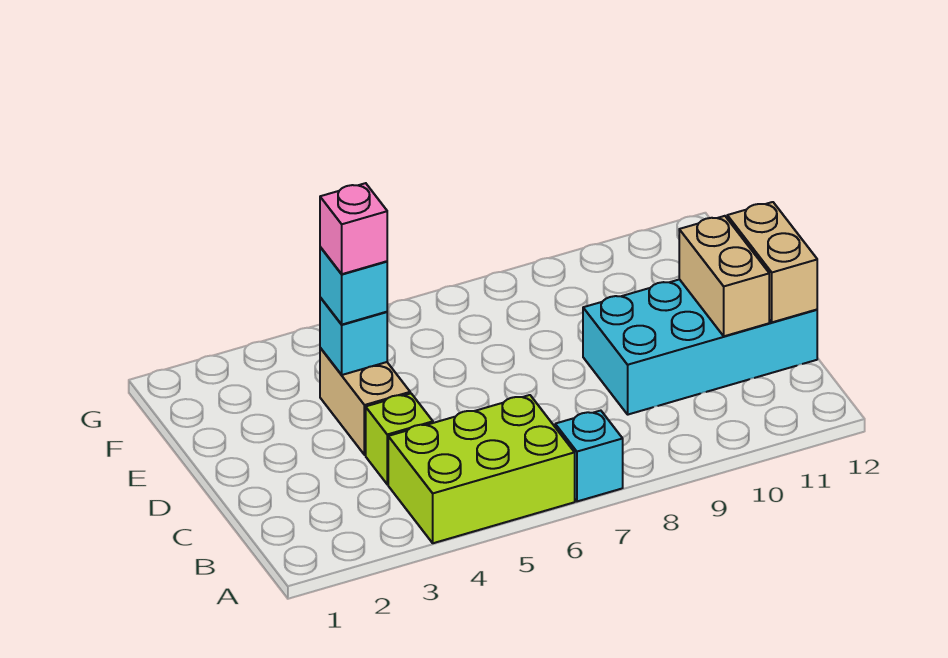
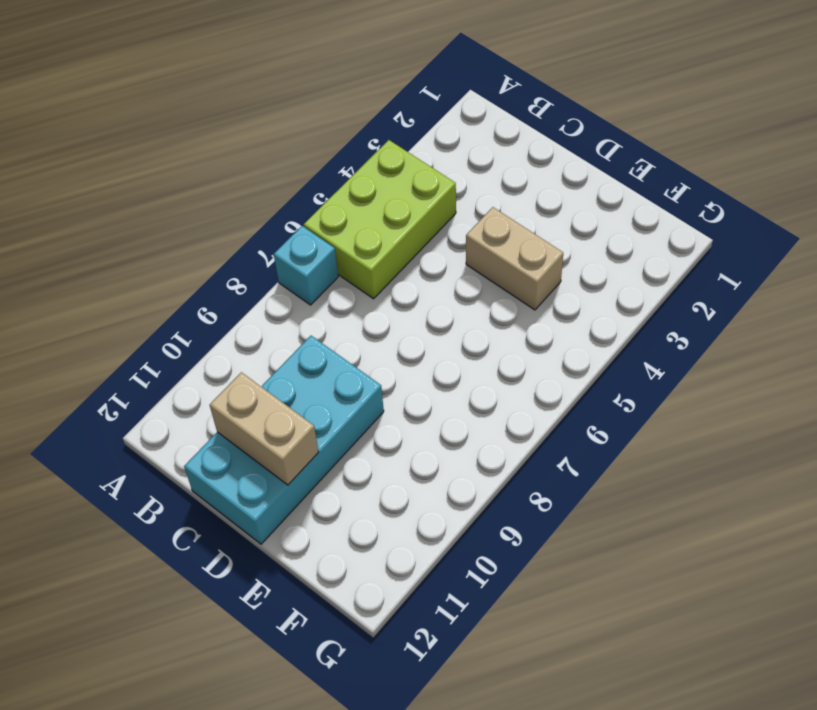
none -> lime 1x1 brick [366,393,433,484]
none -> tan 1x2 brick [727,202,817,322]

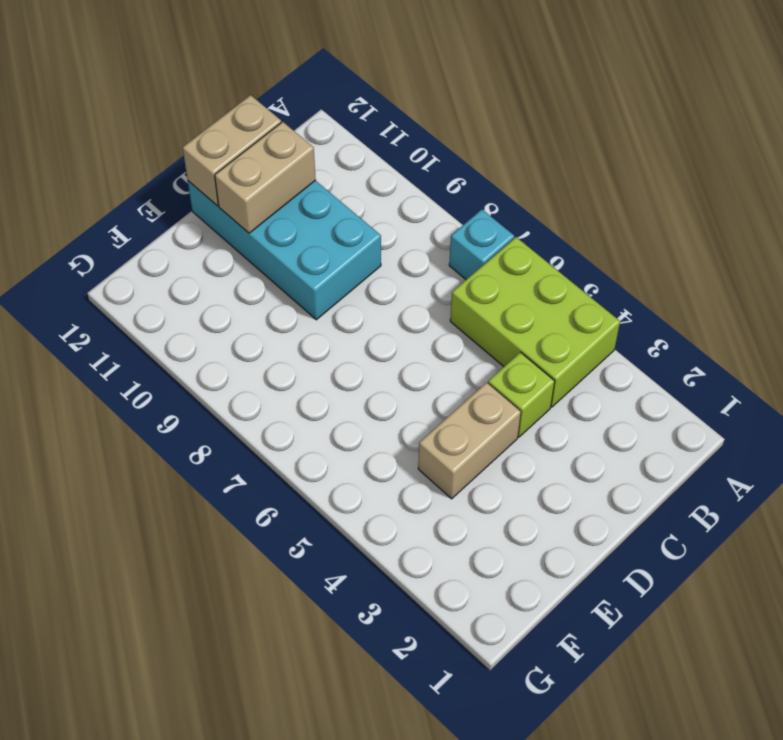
none -> cyan 1x1 brick [320,297,387,375]
none -> cyan 1x1 brick [320,247,387,325]

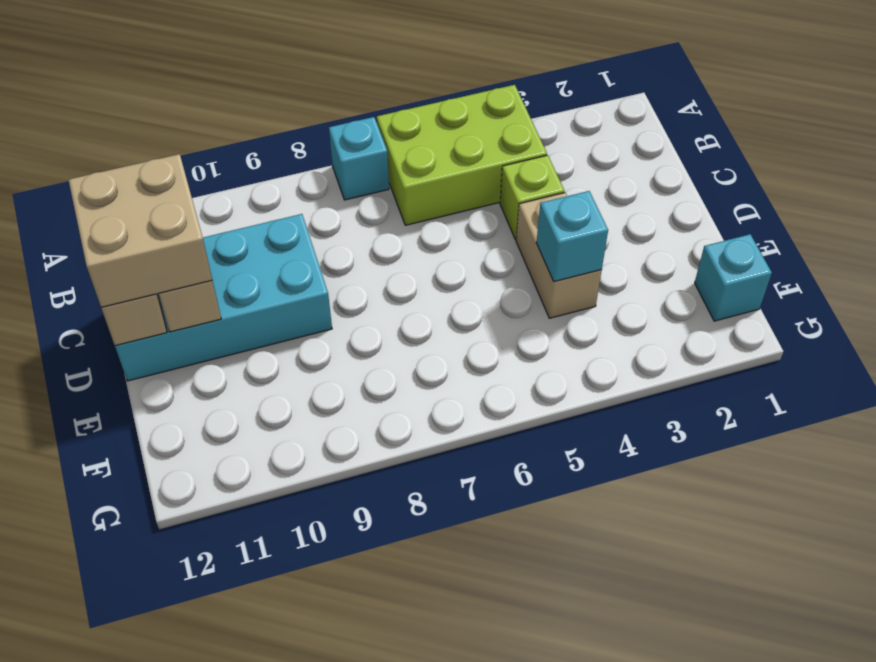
tan 2x2 brick [69,154,212,307] -> none
cyan 1x1 brick [695,234,772,321] -> cyan 1x1 brick moved to [320,247,387,325]
none -> pink 1x1 brick [320,183,387,274]

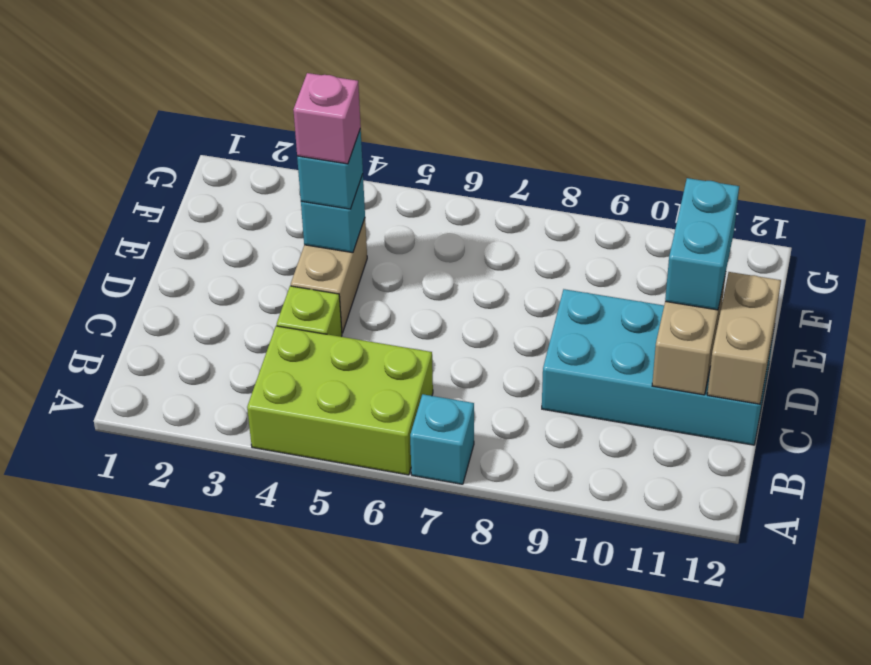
cyan 1x2 brick [665,178,739,310] -> none

